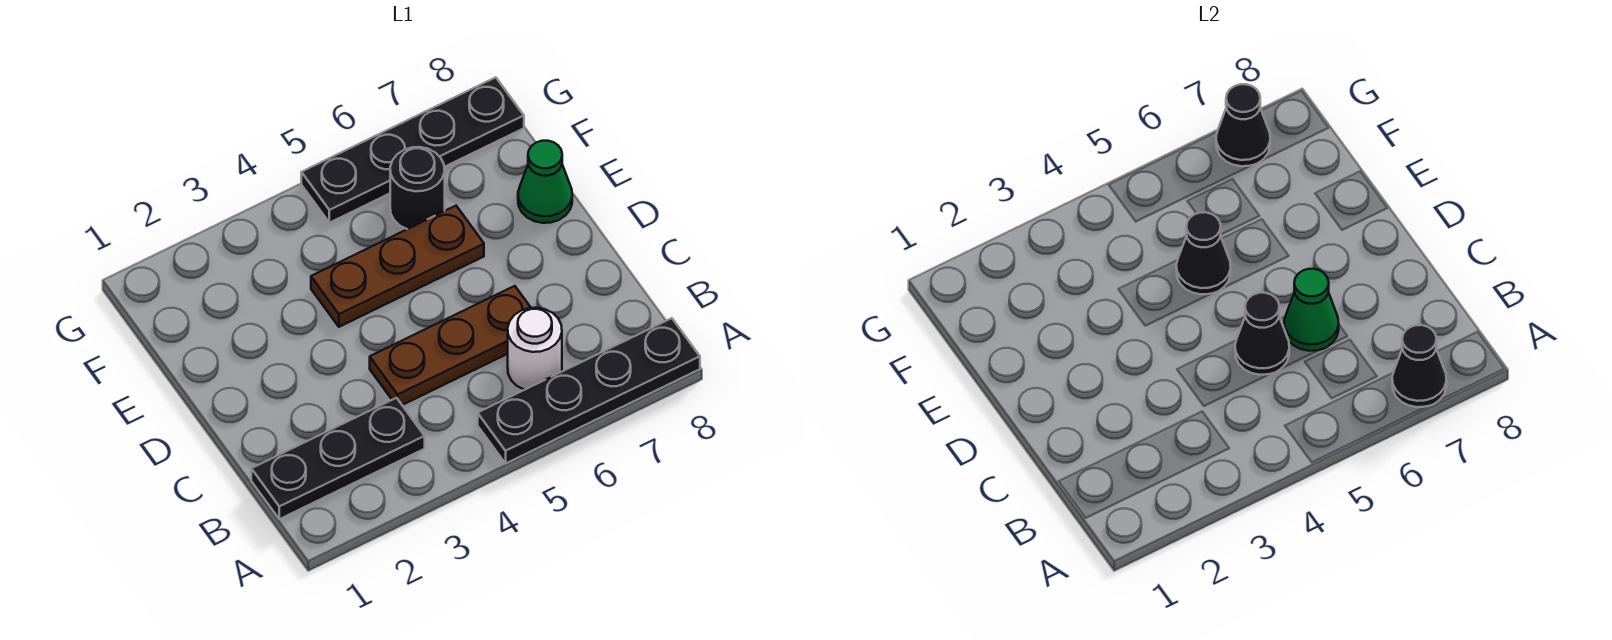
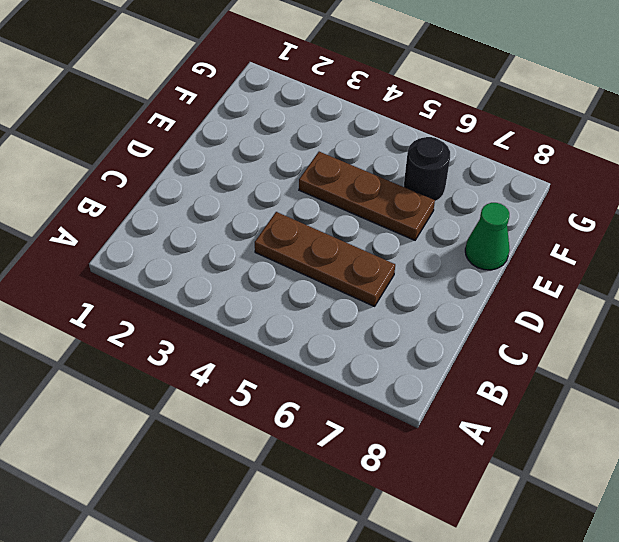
none -> black 1x4 plate [478,318,700,463]
none -> black 1x3 plate [251,398,425,519]
none -> white 1x1 round brick [508,308,562,390]

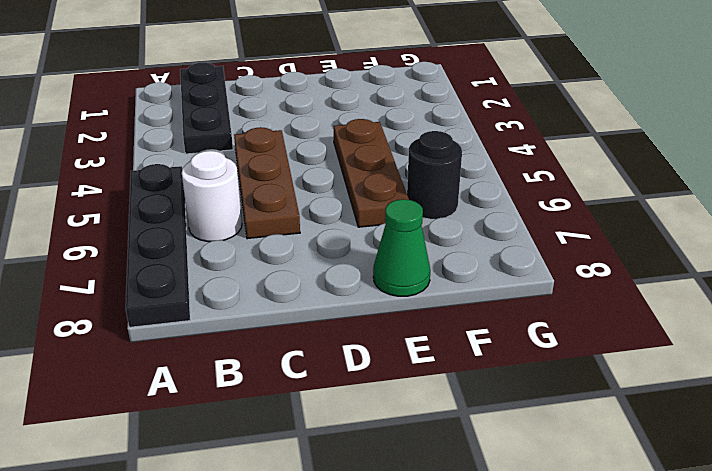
none -> black 1x4 plate [301,77,524,223]
none -> black 1x1 cone [1392,325,1447,407]
none -> black 1x1 cone [1235,293,1289,375]

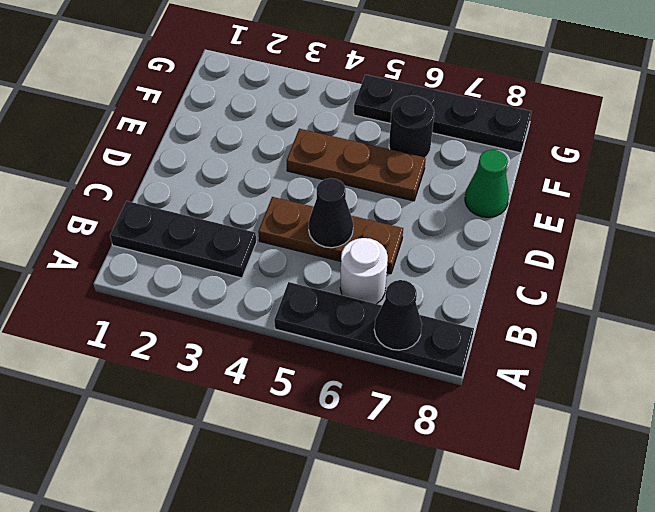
none -> green 1x1 cone [1284,269,1339,351]
none -> black 1x1 cone [1176,212,1231,294]
none -> black 1x1 cone [1216,84,1270,166]

